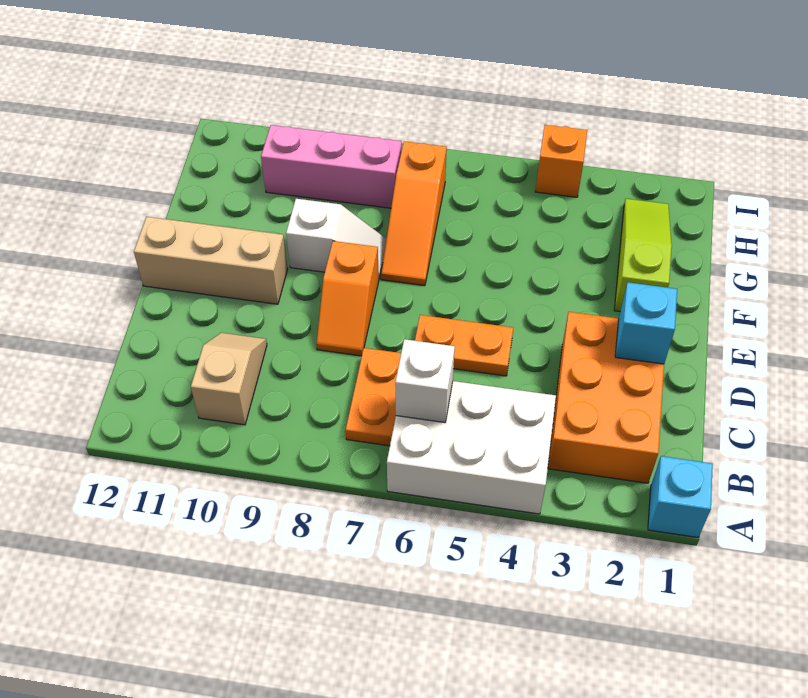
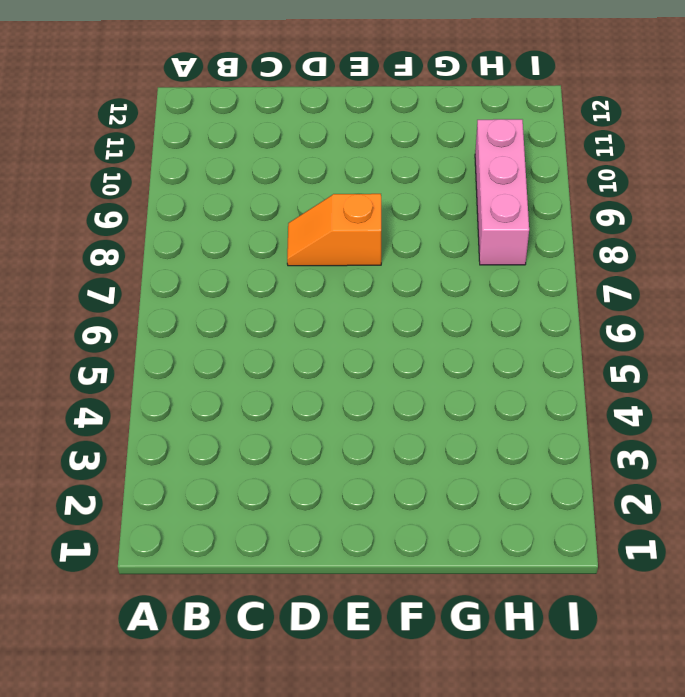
none -> cyan 1x1 brick [648,456,713,537]
none -> white 2x3 brick [387,381,556,514]
none -> orange 2x3 brick [548,312,664,483]

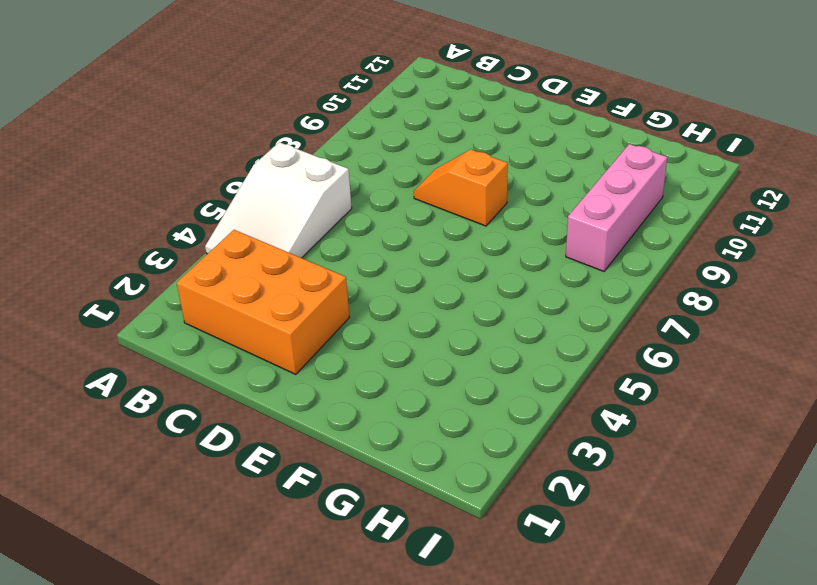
white 2x3 slope [205,142,352,258] -> white 2x3 brick [387,381,556,514]
none -> cyan 1x1 brick [648,456,713,537]
none -> orange 1x2 plate [346,348,401,446]
none -> tan 1x2 slope [191,333,267,425]

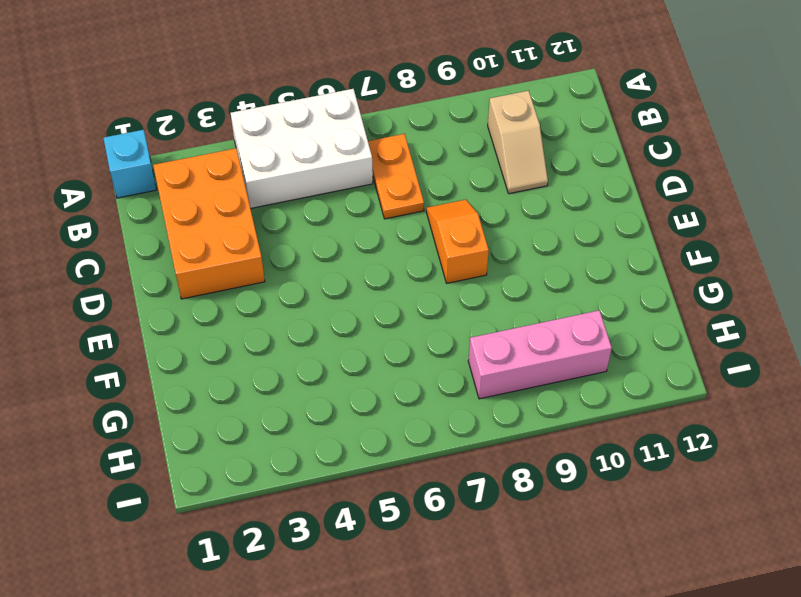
none -> orange 1x2 plate [415,315,513,376]
none -> tan 1x3 brick [134,217,288,304]
none -> lime 1x3 slope [614,199,672,311]

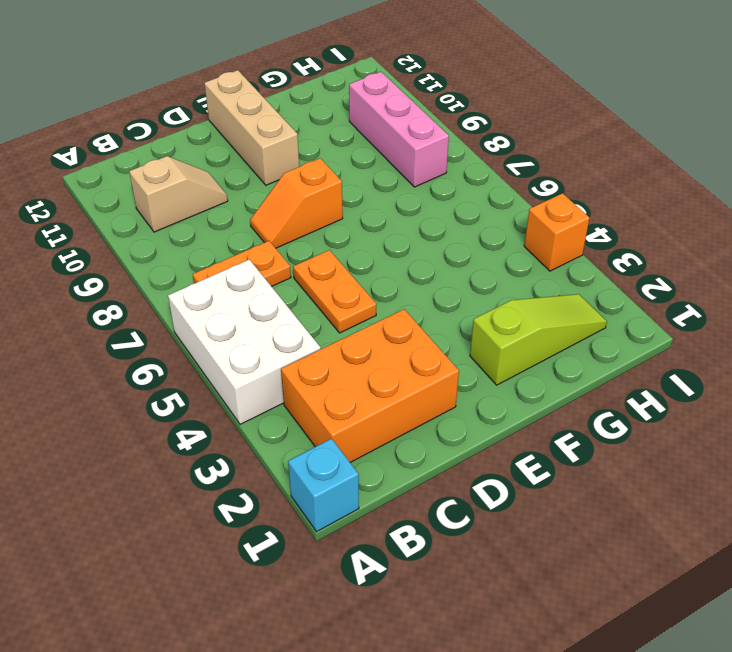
none -> orange 1x3 slope [381,141,447,286]
none -> white 1x2 slope [286,199,386,278]
none -> white 1x1 brick [395,339,455,423]

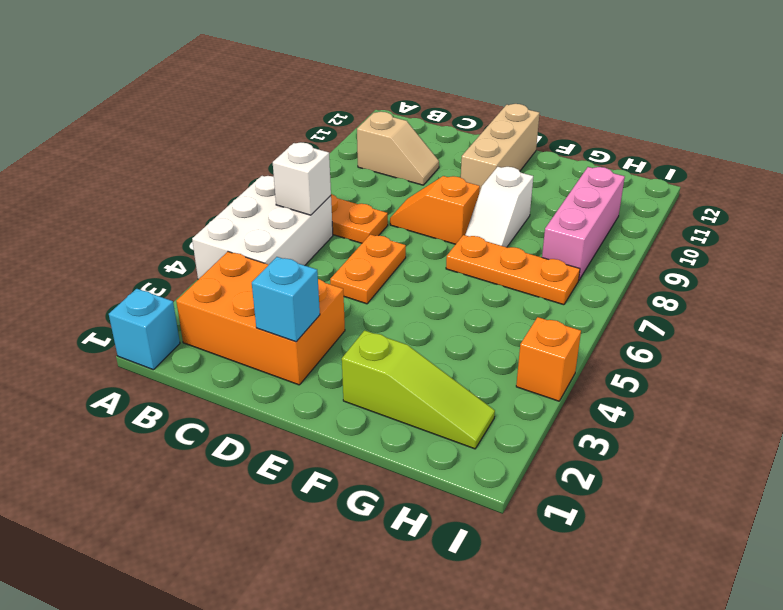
orange 1x3 plate [446,235,580,305] -> orange 1x3 slope [381,141,447,286]

